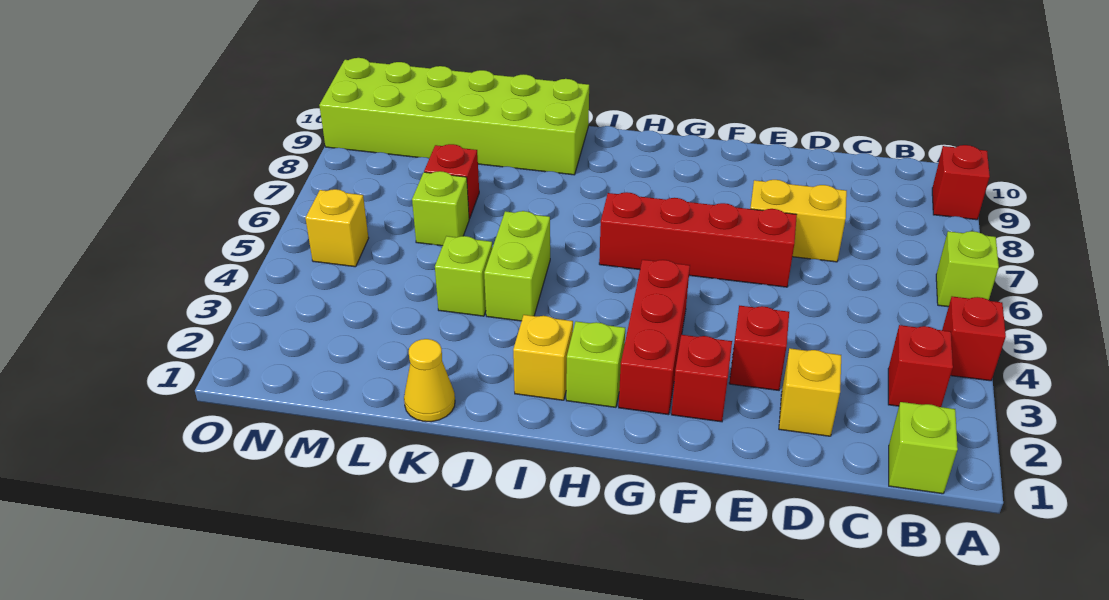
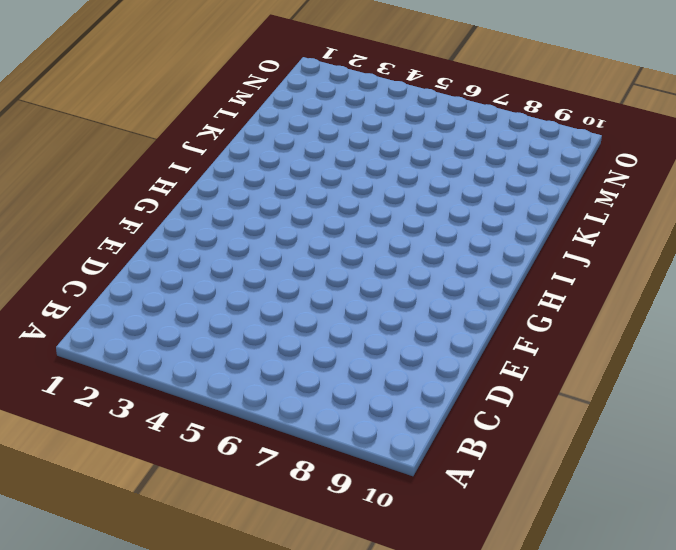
none -> red 1x1 brick [942,296,1006,381]
none -> lime 1x1 brick [936,231,999,307]
none -> red 1x1 brick [932,145,990,220]

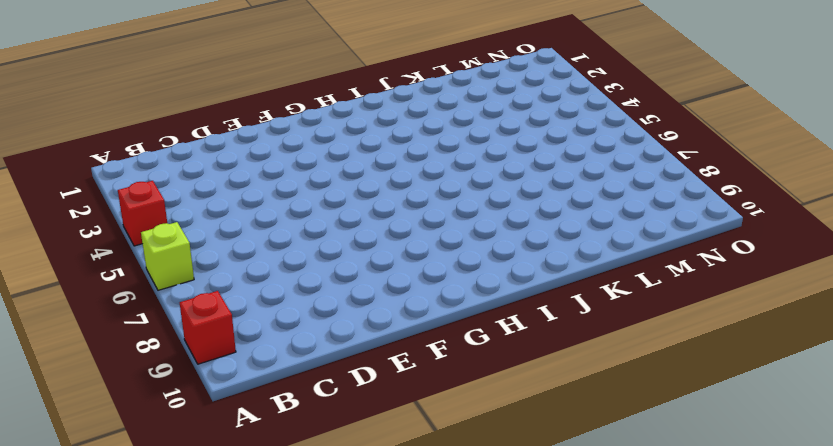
none -> lime 1x1 brick [889,402,958,494]
none -> red 1x1 brick [888,325,953,407]
none -> yellow 1x1 brick [779,348,841,436]

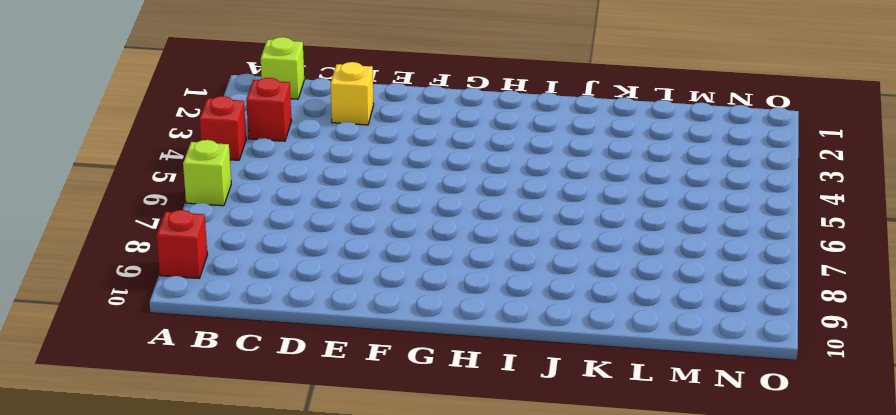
none -> yellow 1x2 brick [750,180,847,262]
none -> red 1x1 brick [729,306,789,390]
none -> red 1x4 brick [599,192,797,287]

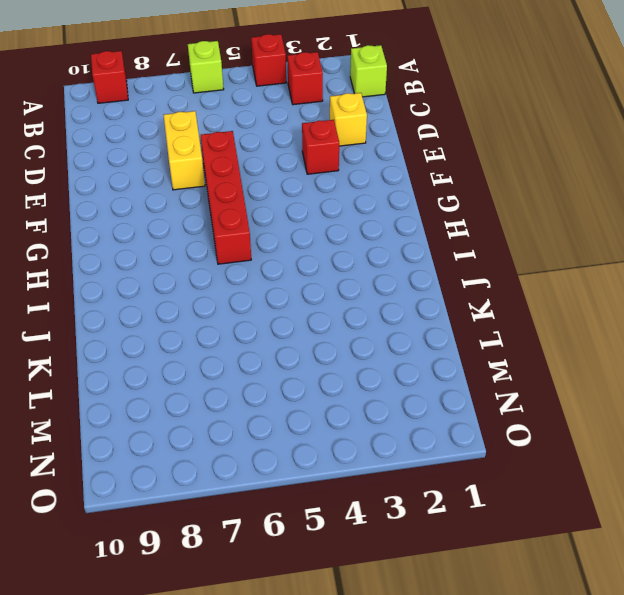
none -> red 1x1 brick [671,335,732,422]
none -> red 1x3 brick [619,260,690,415]
none -> lime 1x1 brick [566,321,625,407]

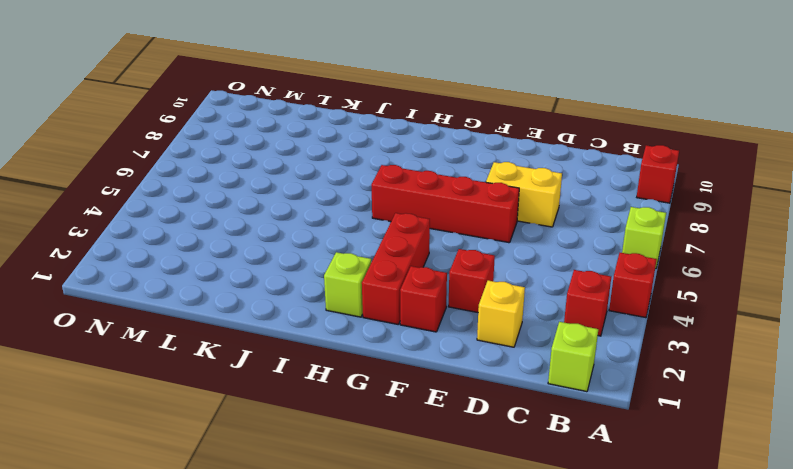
none -> yellow 1x1 brick [513,315,573,400]
none -> lime 1x2 brick [484,211,550,321]
none -> lime 2x6 brick [319,58,589,175]

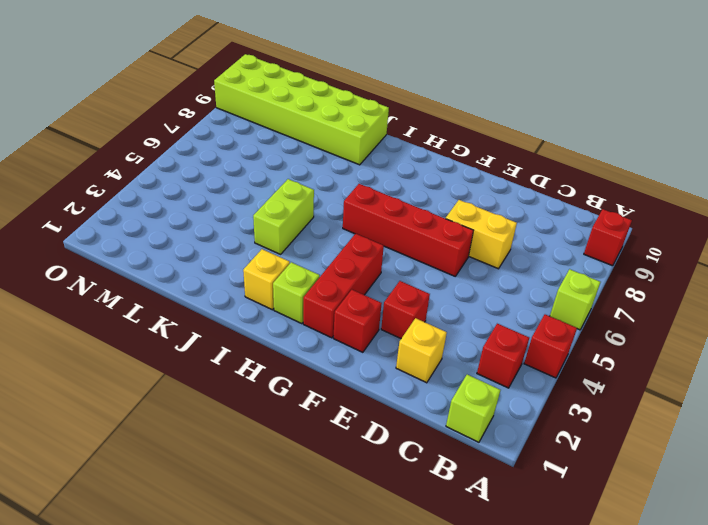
none -> yellow 1x1 cone [404,339,455,422]
none -> lime 1x1 brick [435,236,493,316]
none -> lime 1x1 brick [412,171,469,246]

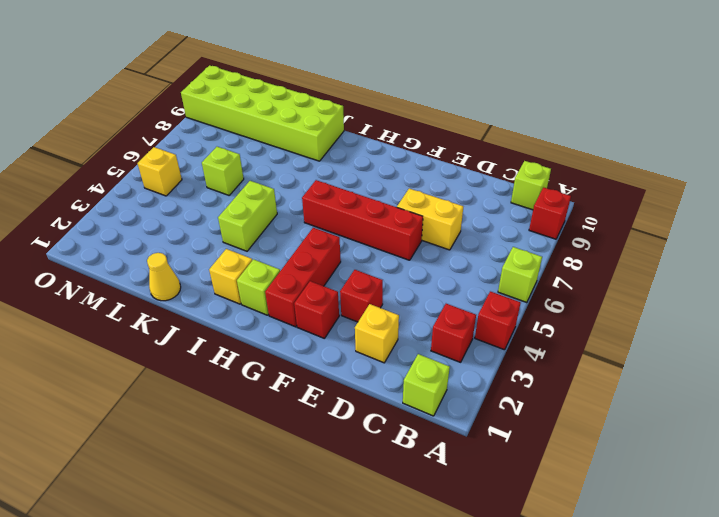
lime 1x1 brick [511,161,551,210] -> lime 1x1 brick moved to [435,236,493,316]
none -> red 1x1 brick [424,144,479,219]

